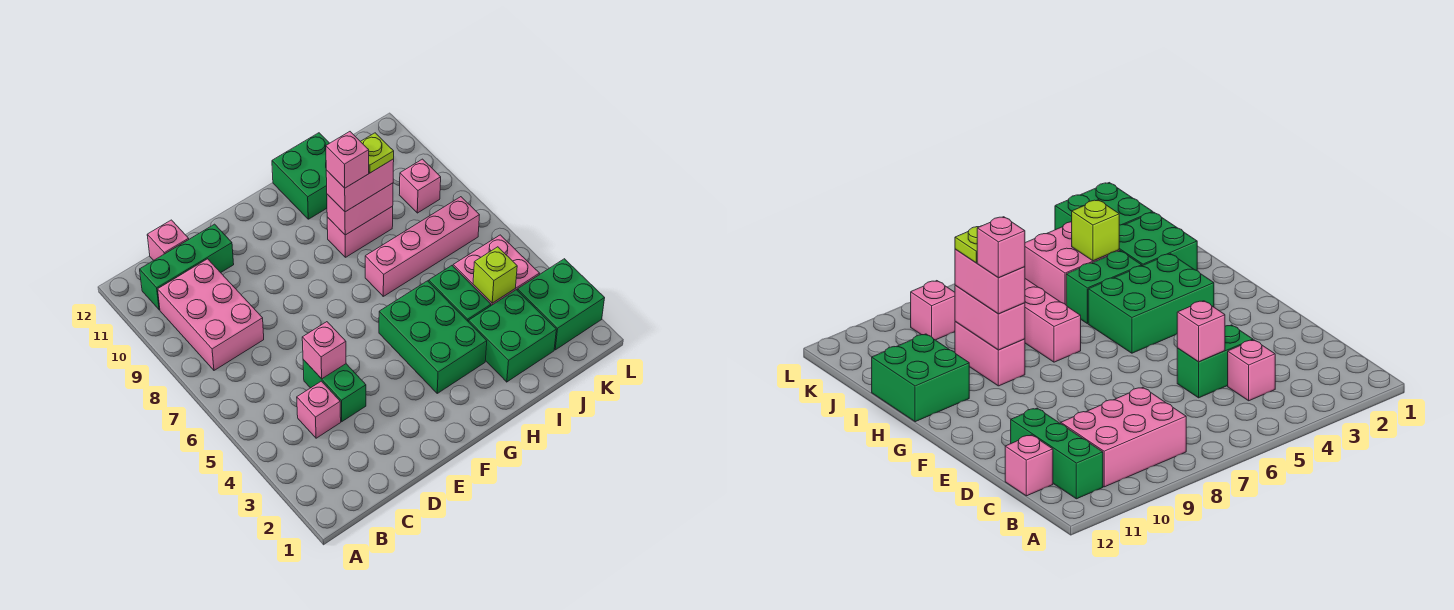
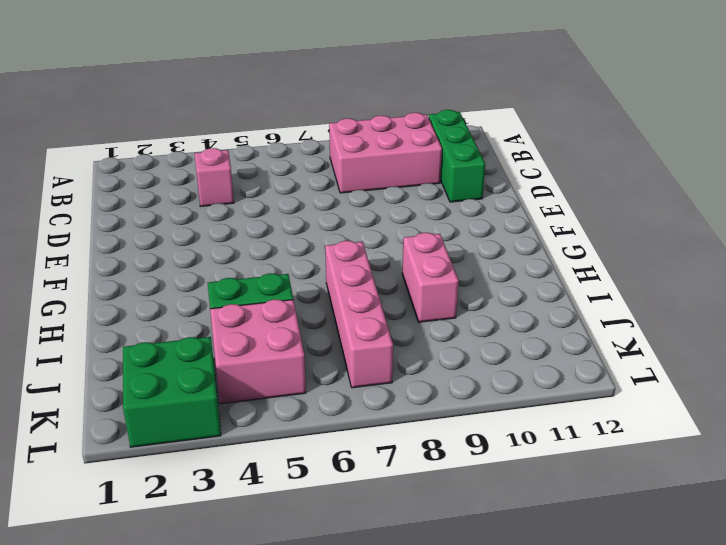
none -> pink 1x1 brick [147,220,189,261]
none -> green 1x2 brick [303,360,366,422]
none -> green 2x3 brick [379,281,487,393]

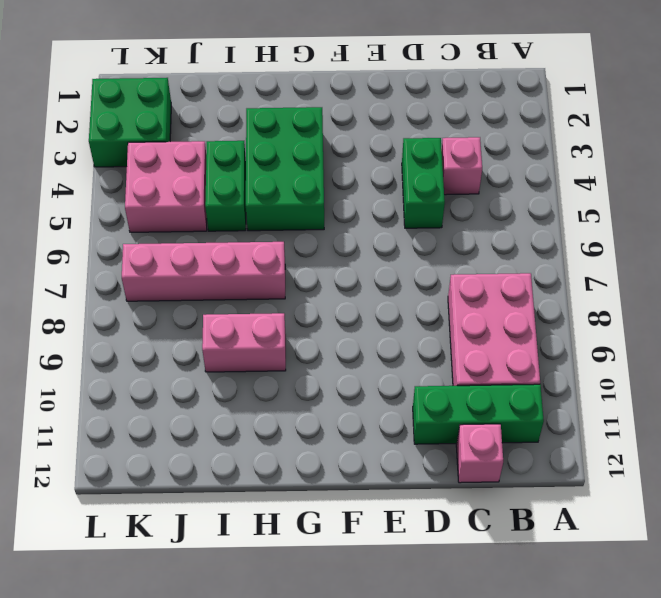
none -> green 2x2 brick [272,133,329,219]
none -> green 2x2 brick [469,290,556,382]
none -> pink 1x1 brick [399,159,441,213]

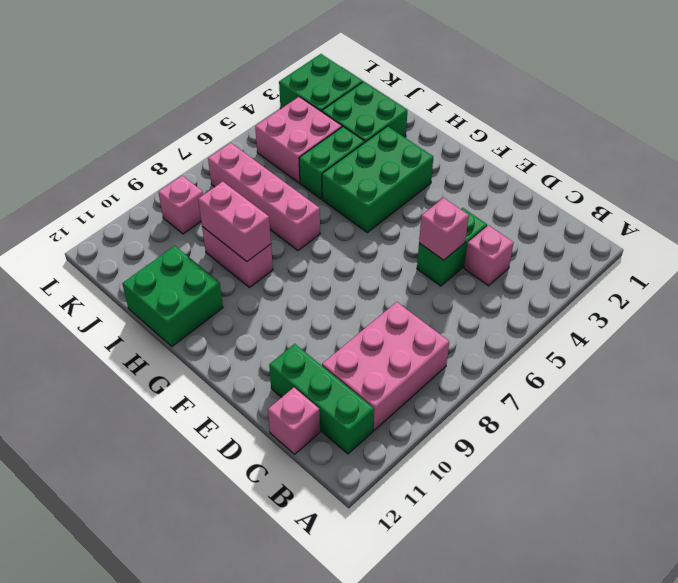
none -> lime 1x1 brick [473,247,517,303]
none -> pink 1x2 brick [326,159,394,212]
none -> pink 1x1 brick [326,132,369,188]

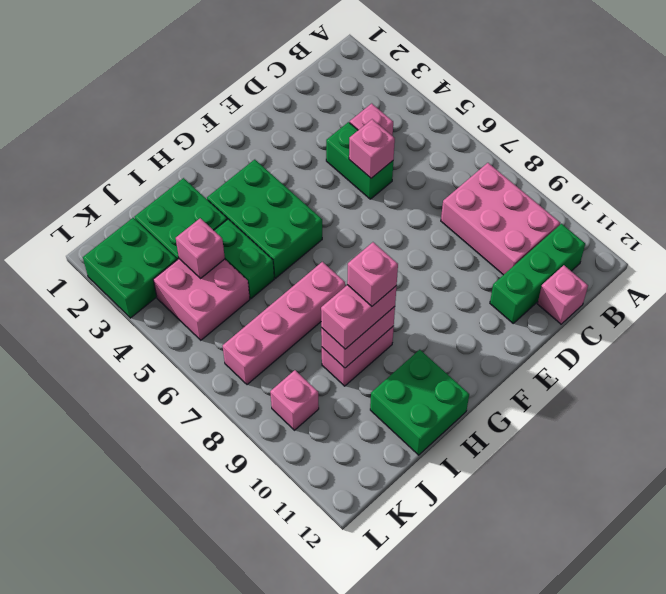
pink 1x1 brick [176,218,225,278] -> lime 1x1 brick [473,247,517,303]
none -> lime 1x1 plate [360,133,394,173]

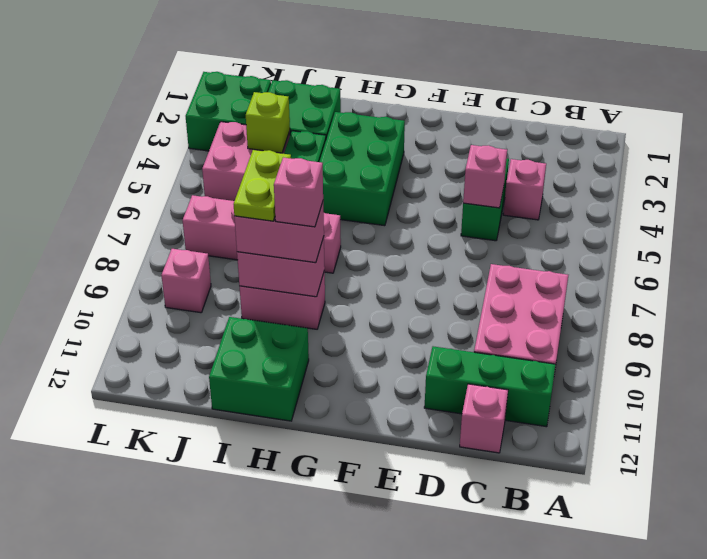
lime 1x2 plate [233,150,291,221] -> lime 1x1 plate [360,133,394,173]

